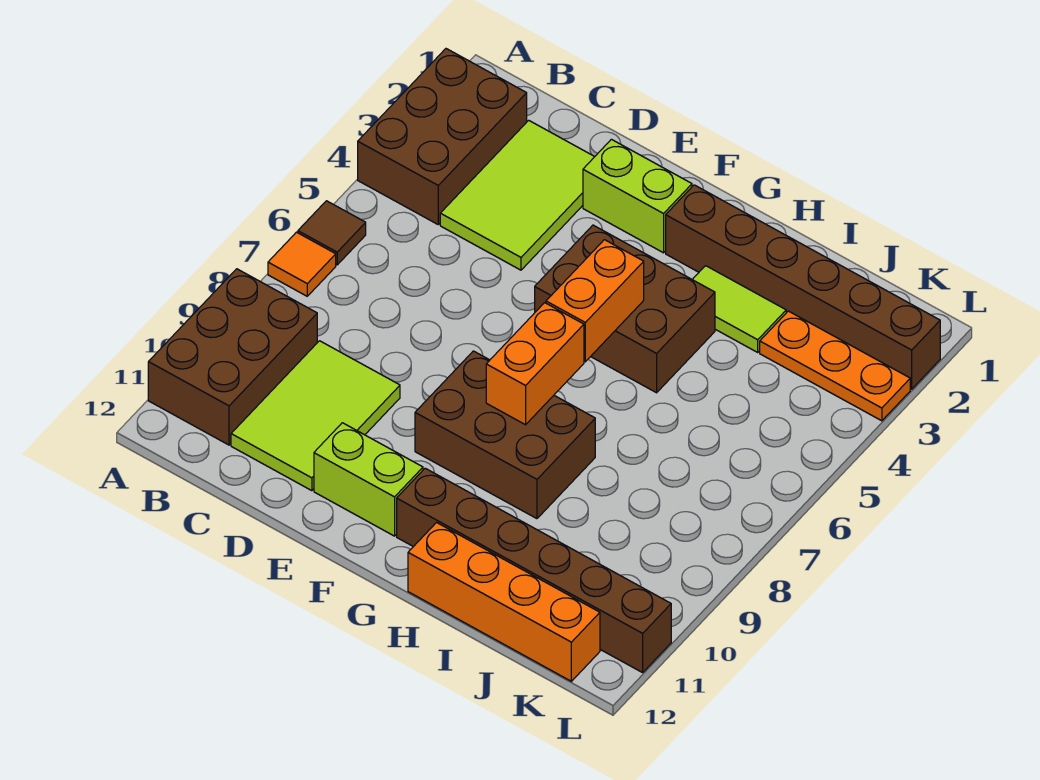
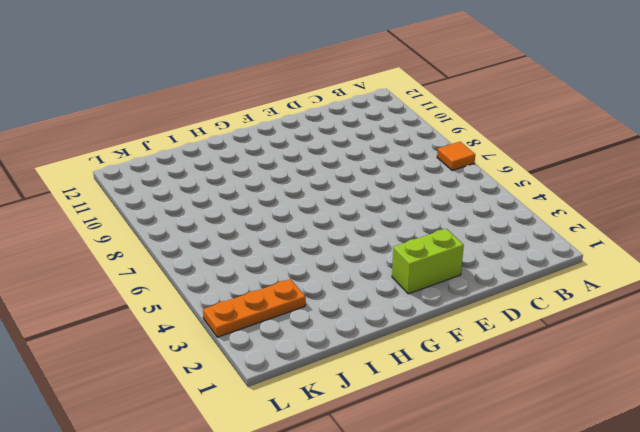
none -> brown 2x3 brick [358,49,527,224]
none -> brown 1x1 tile [298,201,366,265]
none -> brown 2x3 brick [148,269,317,445]

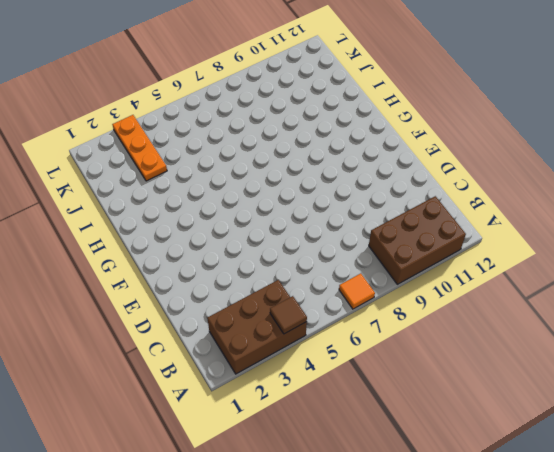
brown 1x1 tile [270,296,307,334] -> brown 1x1 tile moved to [298,201,366,265]
none -> lime 2x3 tile [440,120,595,270]
none -> lime 2x3 tile [231,341,400,491]
none -> lime 1x2 brick [583,139,692,253]

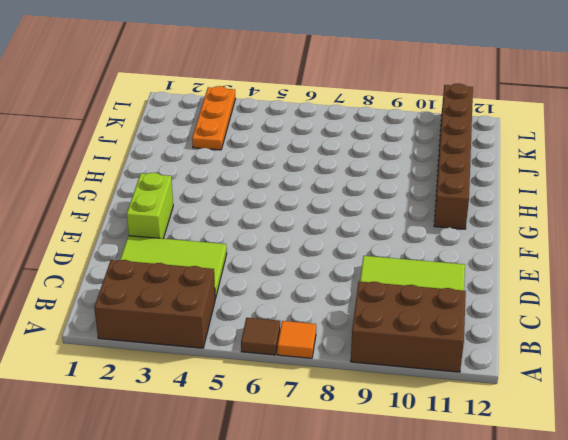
none -> lime 1x2 brick [314,423,423,536]
none -> brown 2x3 brick [535,225,715,393]
none -> brown 2x3 brick [415,351,595,519]

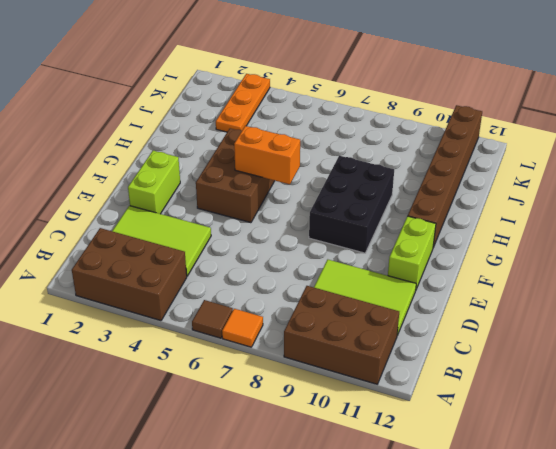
black 2x3 brick [309,156,394,253] -> brown 2x3 brick [415,351,595,519]
none -> brown 1x6 brick [666,185,940,389]
none -> lime 1x2 tile [692,266,786,352]
none -> orange 1x4 brick [408,523,600,681]

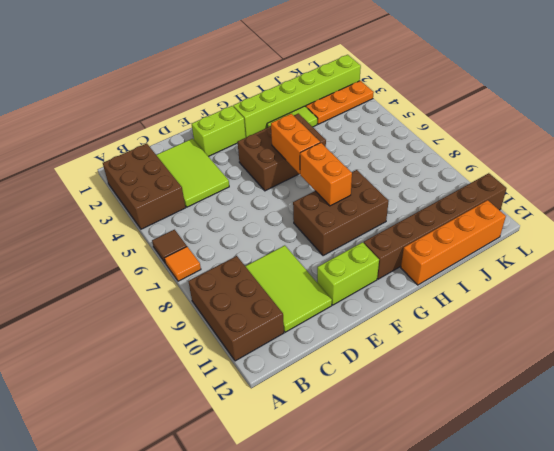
lime 1x6 brick [233,55,361,137] -> brown 1x6 brick [666,185,940,389]

